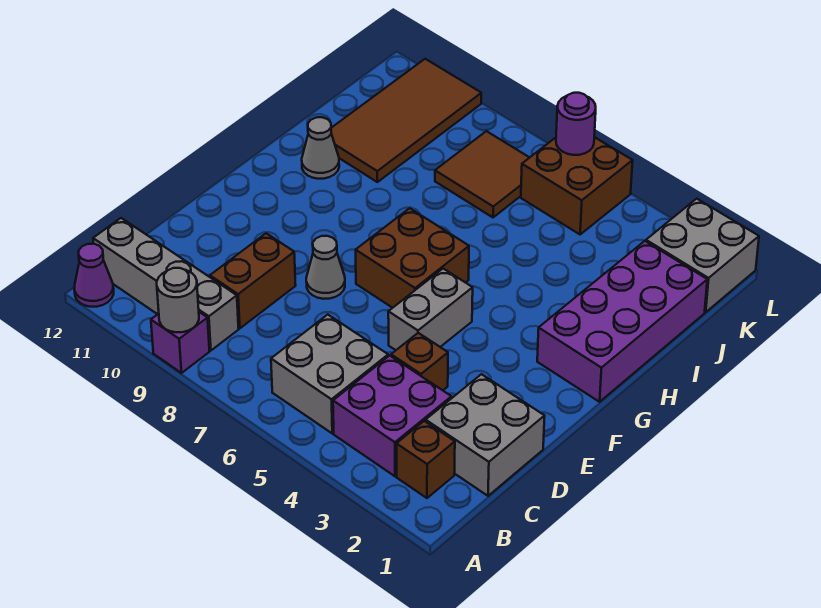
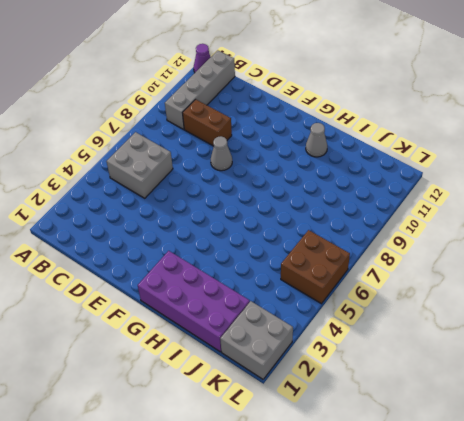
none -> purple 1x1 brick [151,312,210,373]
none -> brown 1x1 brick [396,421,455,498]
none -> purple 2x2 brick [333,356,451,476]

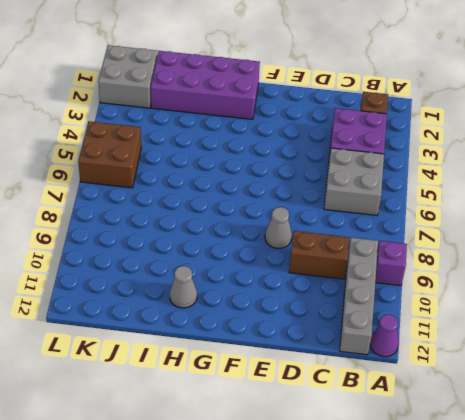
none -> grey 2x2 brick [426,374,545,496]
none -> brown 1x1 brick [391,333,448,390]
none -> grey 1x2 brick [388,269,473,350]

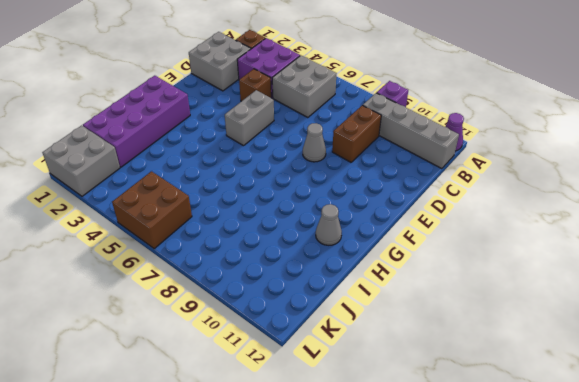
none -> brown 2x2 brick [356,208,469,308]
none -> brown 2x4 tile [331,59,481,182]
none -> brown 2x2 tile [435,131,529,217]

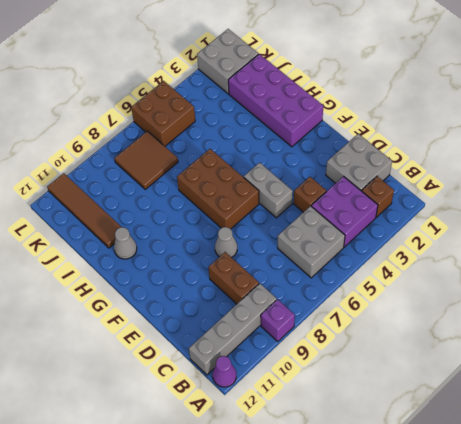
brown 2x3 brick [177,149,259,229] -> brown 2x2 brick [356,208,469,308]
brown 1x4 tile [47,173,121,248] -> brown 2x4 tile [331,59,481,182]
none -> grey 1x1 round brick [157,268,199,332]
none -> purple 1x1 round brick [556,93,596,155]

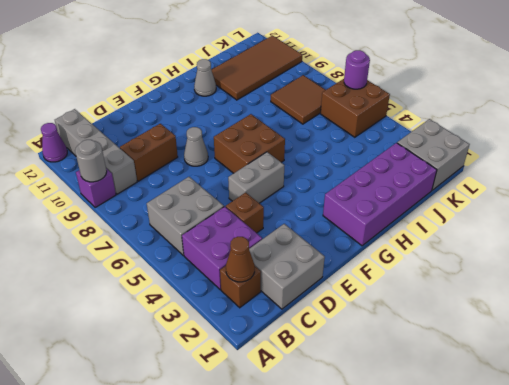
brown 1x1 cone [226,237,255,282] -> none

